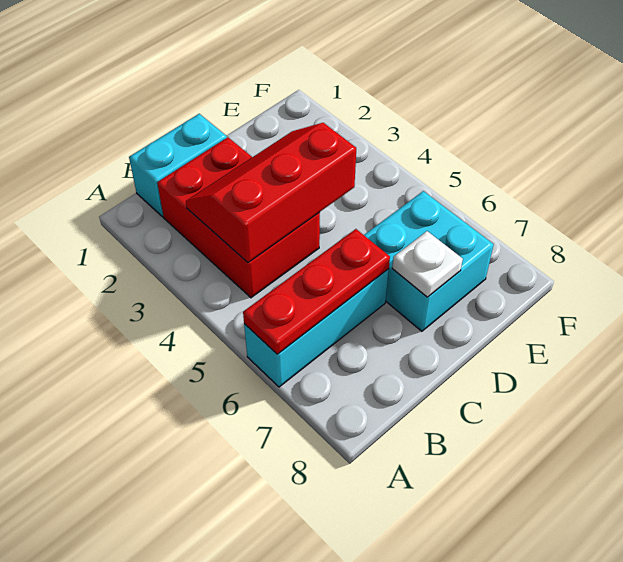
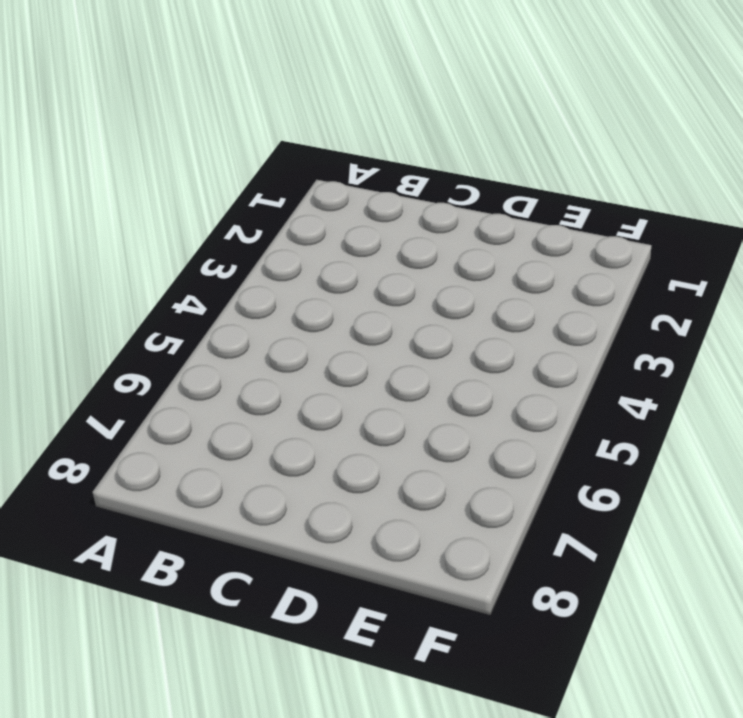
none -> cyan 1x3 brick [244,269,389,387]
none -> cyan 1x2 brick [129,114,227,217]

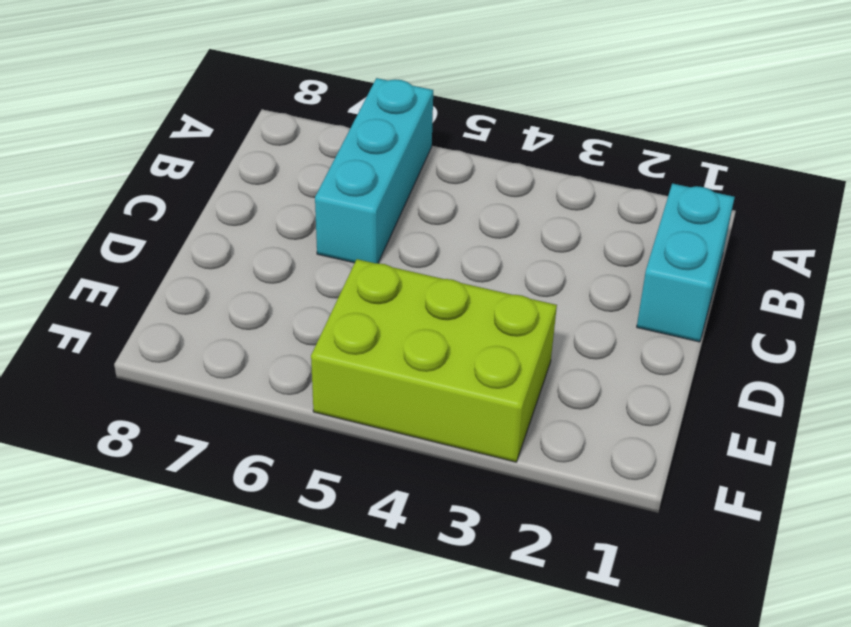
lime 2x3 brick [311,259,557,462] -> none
none -> red 2x3 brick [157,137,320,298]
none -> cyan 2x2 brick [364,191,494,331]

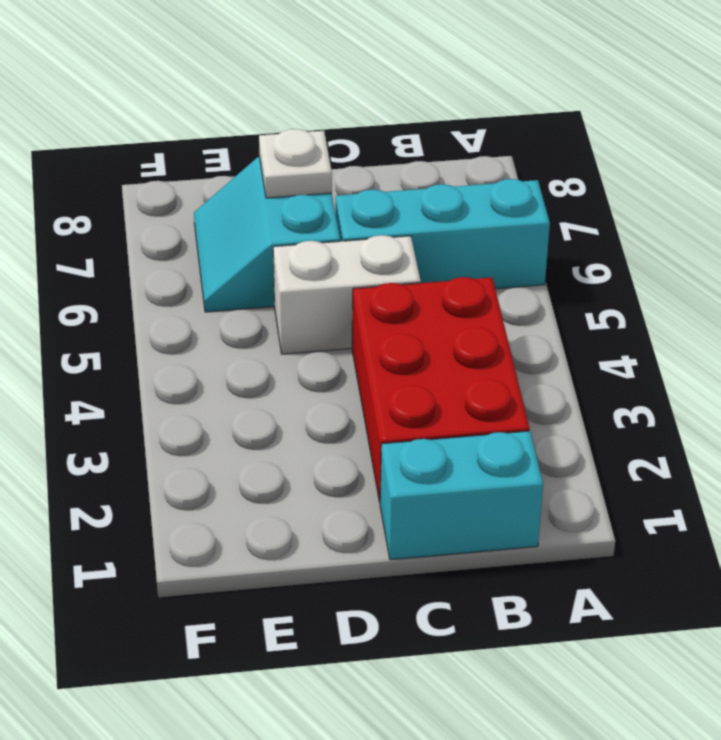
white 1x2 brick [273,235,421,354] -> none
cyan 2x2 slope [194,157,340,312] -> cyan 2x2 brick [364,191,494,331]
none -> red 1x3 plate [243,229,390,354]
none -> red 2x3 slope [186,123,356,263]

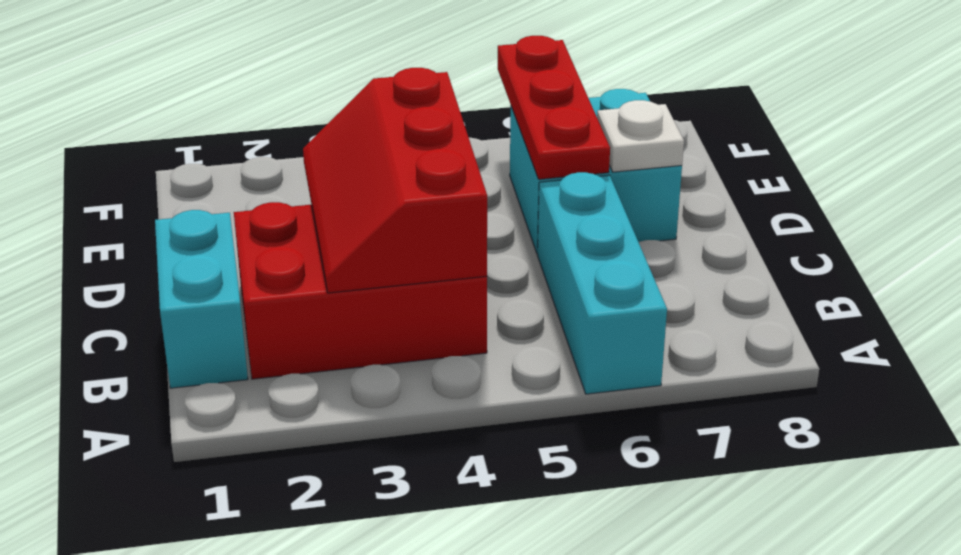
red 1x3 plate [498,36,610,179] -> red 1x3 plate moved to [243,229,390,354]

